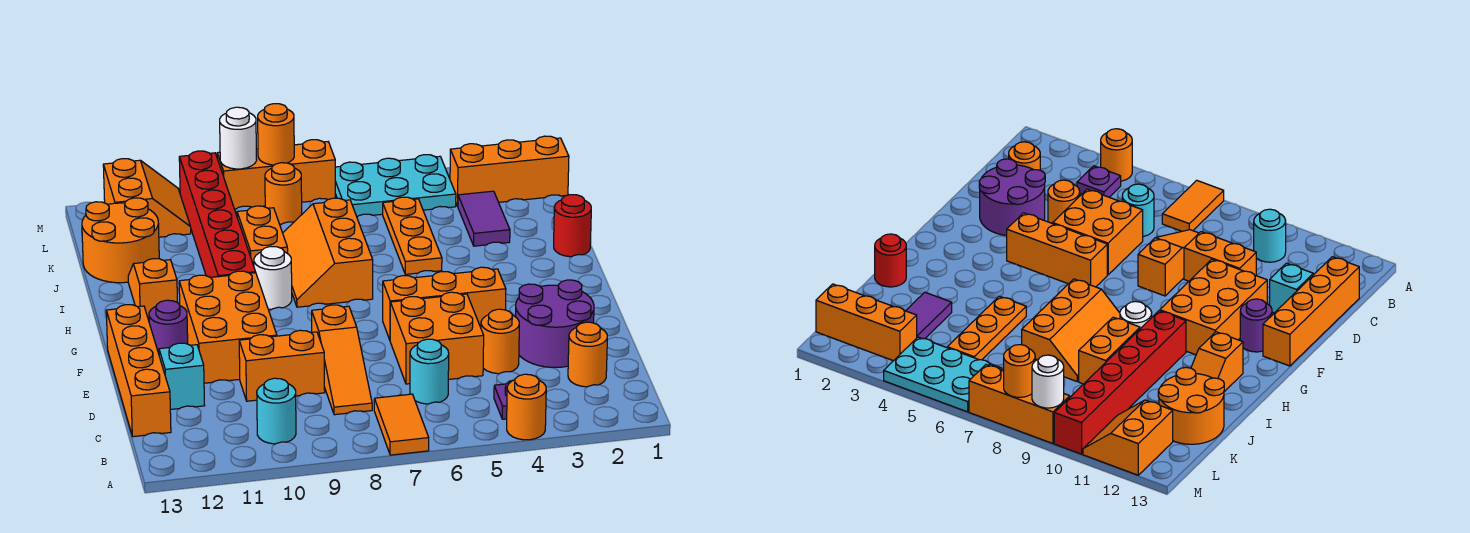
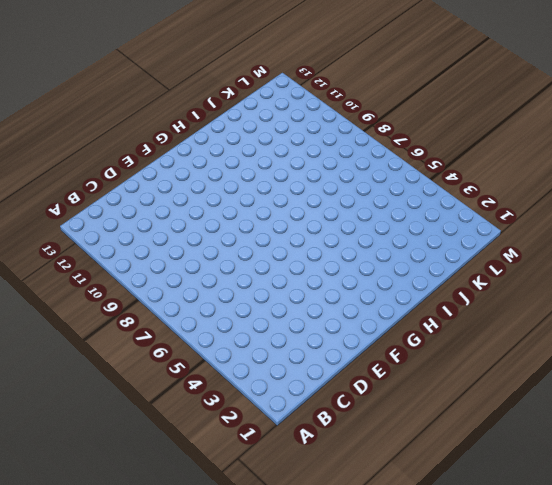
none -> orange 1x1 round brick [507,374,546,440]
none -> orange 1x2 tile [374,394,429,455]
none -> purple 1x1 plate [494,381,511,419]
none -> cyan 1x1 round brick [257,378,296,444]

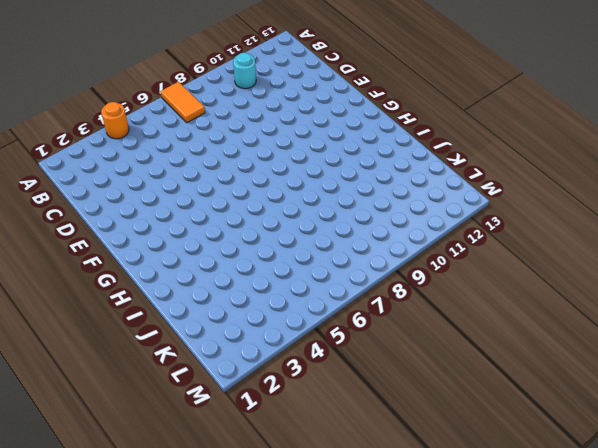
none -> purple 1x1 plate [494,381,511,419]
none -> orange 1x1 round brick [568,322,607,387]
none -> cyan 1x1 round brick [410,339,449,404]
none -> orange 1x3 slope [312,305,372,415]

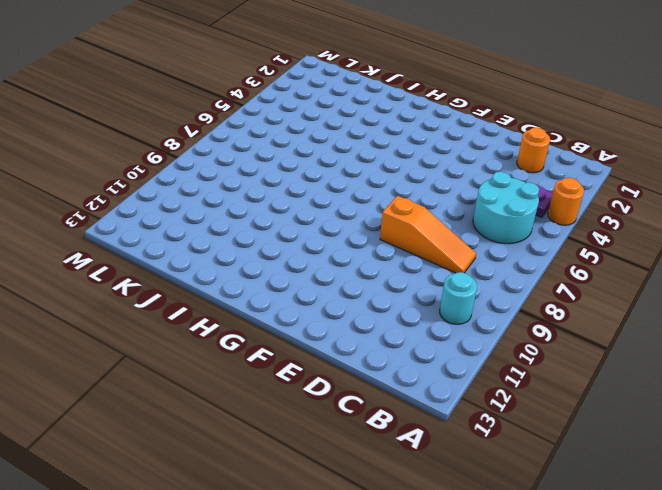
cyan 2x2 round brick [473,172,539,244] -> cyan 1x1 round brick [410,339,449,404]
none -> orange 1x2 tile [374,394,429,455]
none -> orange 1x4 brick [106,305,171,437]
none -> purple 2x2 round brick [516,280,594,367]
none -> orange 1x1 round brick [481,309,519,374]

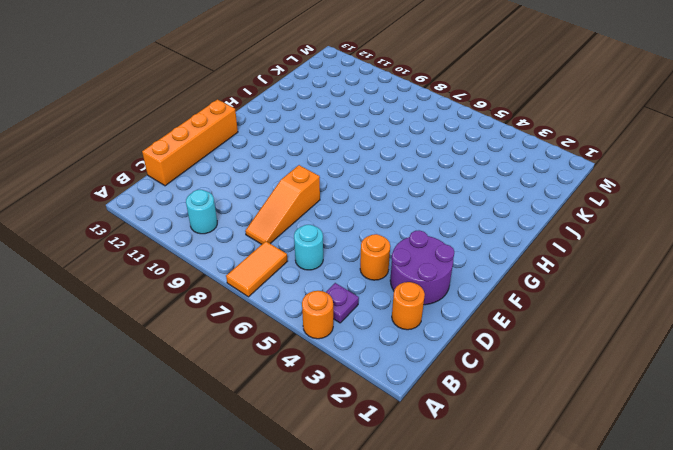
none -> orange 2x2 brick [390,292,484,384]
none -> orange 1x2 brick [239,330,325,401]
none -> cyan 1x1 brick [159,343,205,410]
none -> orange 2x3 brick [179,271,277,383]

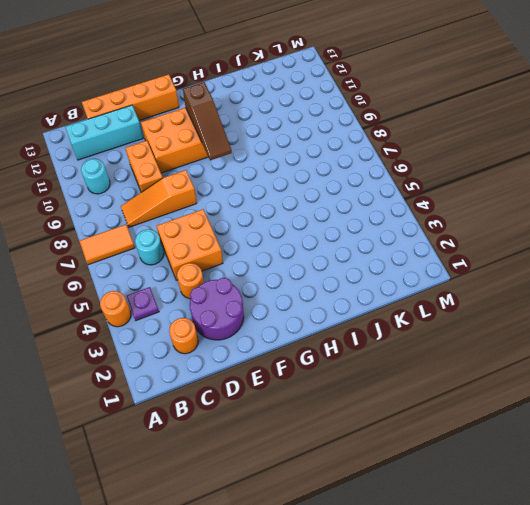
cyan 1x3 brick [65,105,143,160] -> cyan 1x1 brick [159,343,205,410]
brown 1x3 slope [183,82,232,160] -> none
none -> orange 1x3 brick [383,267,506,340]
none -> purple 1x1 round brick [149,300,188,354]
none -> orange 2x3 slope [283,198,373,307]
none -> white 1x1 round brick [254,246,292,310]

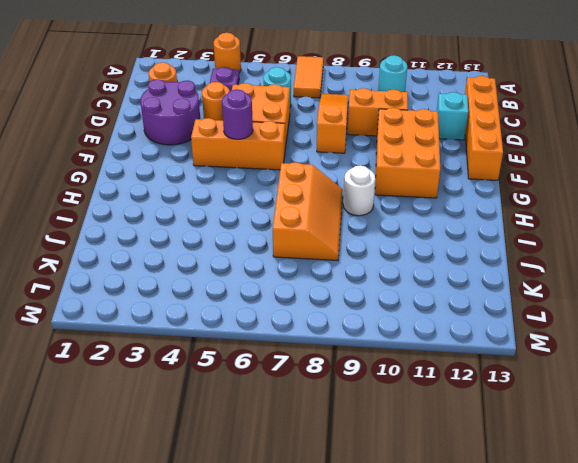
purple 1x1 round brick [222,89,253,139] -> purple 1x1 round brick moved to [149,300,188,354]
none -> red 1x6 brick [179,151,256,277]
none -> orange 1x2 slope [128,259,178,320]
none -> red 1x1 round brick [554,195,591,257]
none -> orange 1x3 plate [383,197,442,274]

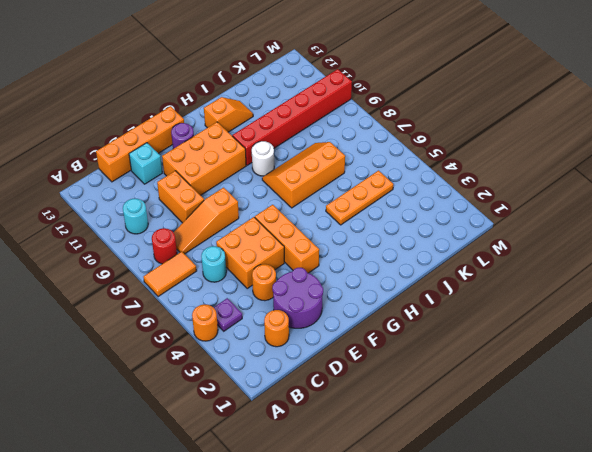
red 1x1 round brick [152,228,177,264] -> red 1x1 round brick moved to [554,195,591,257]
none -> orange 1x2 brick [237,206,288,266]
none -> purple 1x2 tile [458,191,510,246]
none -> orange 2x2 round brick [82,198,159,283]
none -> orange 1x3 brick [450,136,569,206]

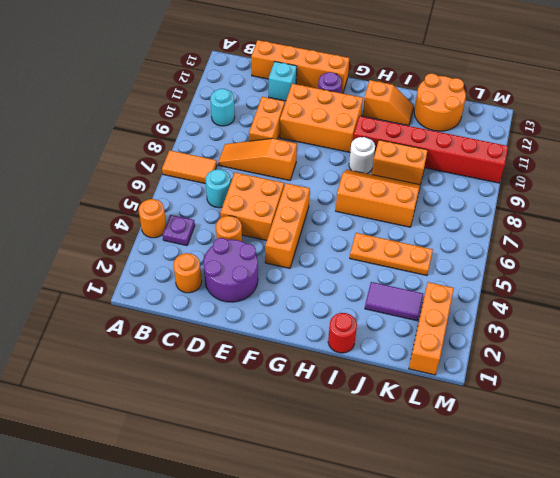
none -> cyan 2x3 plate [335,155,456,217]
none -> orange 1x1 round brick [265,163,302,224]
none -> orange 2x2 slope [103,159,191,237]
none -> orange 1x3 brick [217,140,335,209]

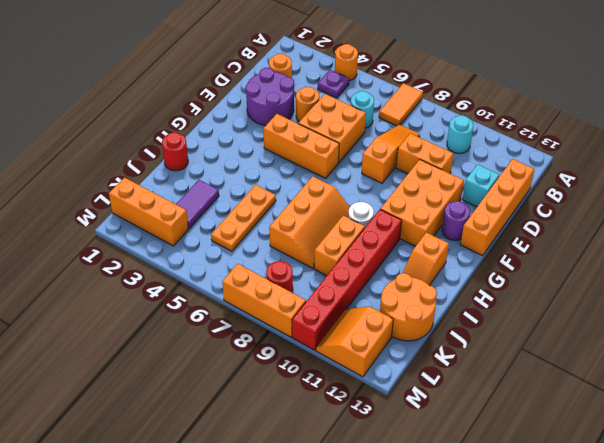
red 1x1 round brick [266,261,293,293] -> orange 1x1 round brick [265,163,302,224]
none -> cyan 2x3 plate [335,155,456,217]
none -> orange 1x1 round brick [258,104,294,165]
none -> white 1x1 round brick [220,107,257,169]

